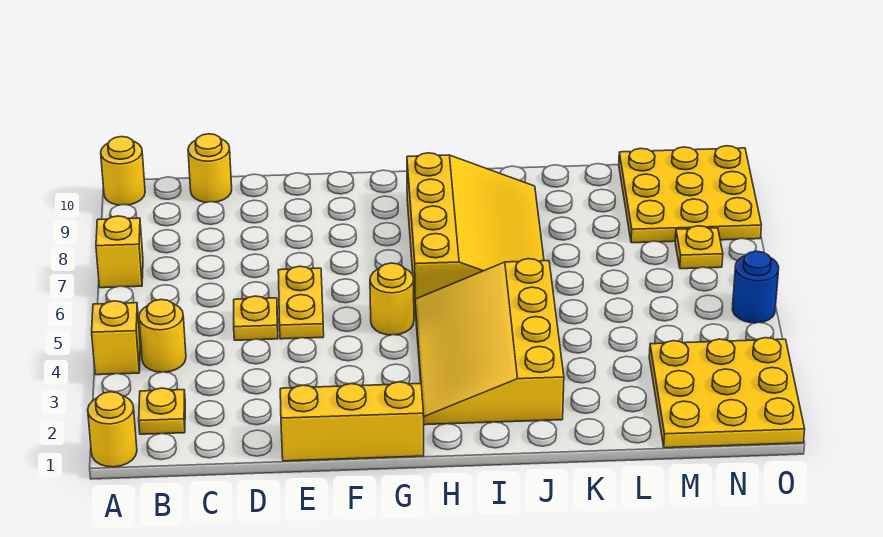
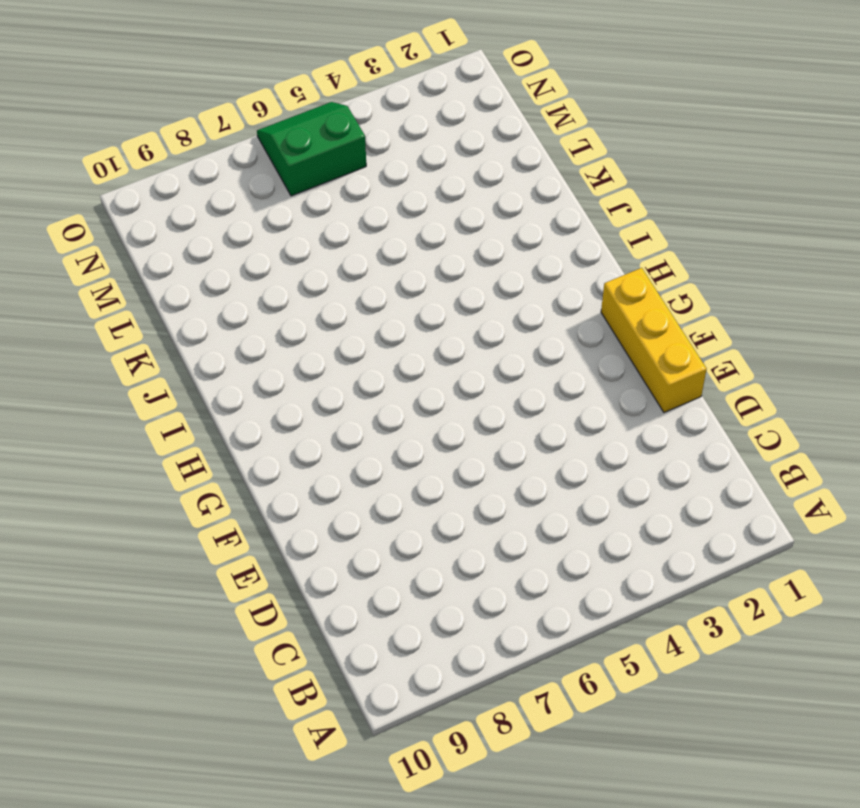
green 2x2 slope [257,102,366,196] -> blue 1x1 round brick [732,251,779,323]
none -> yellow 1x1 round brick [88,392,137,467]
none -> yellow 1x1 brick [92,301,140,375]
none -> yellow 1x1 brick [96,216,143,288]

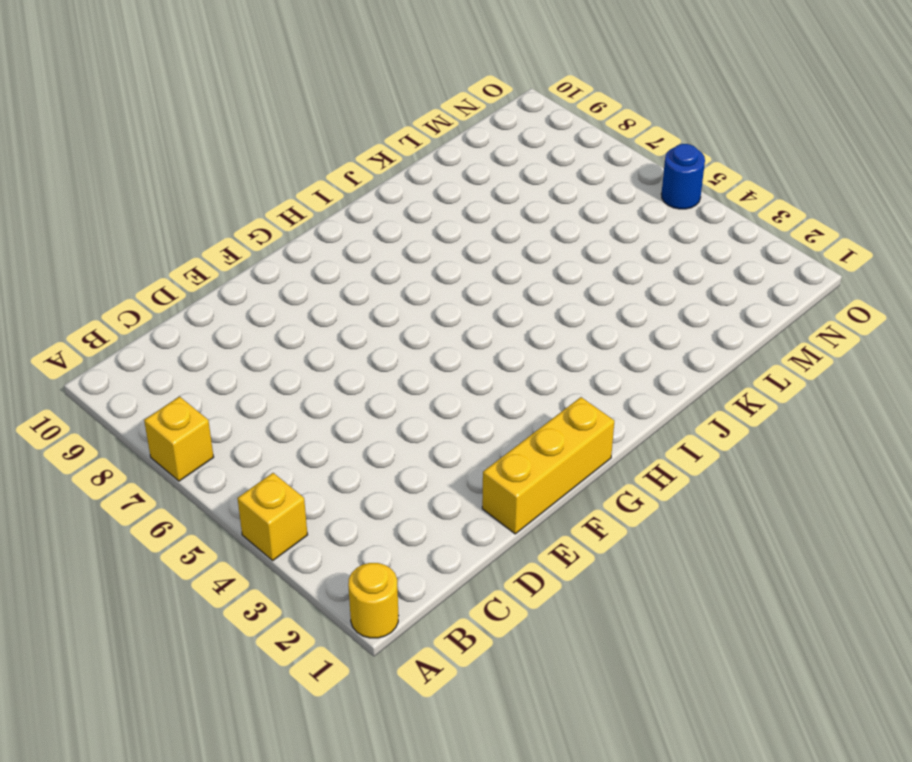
none -> yellow 1x1 round brick [101,137,145,205]
none -> yellow 1x1 plate [139,388,185,434]
none -> yellow 1x1 round brick [139,300,186,372]

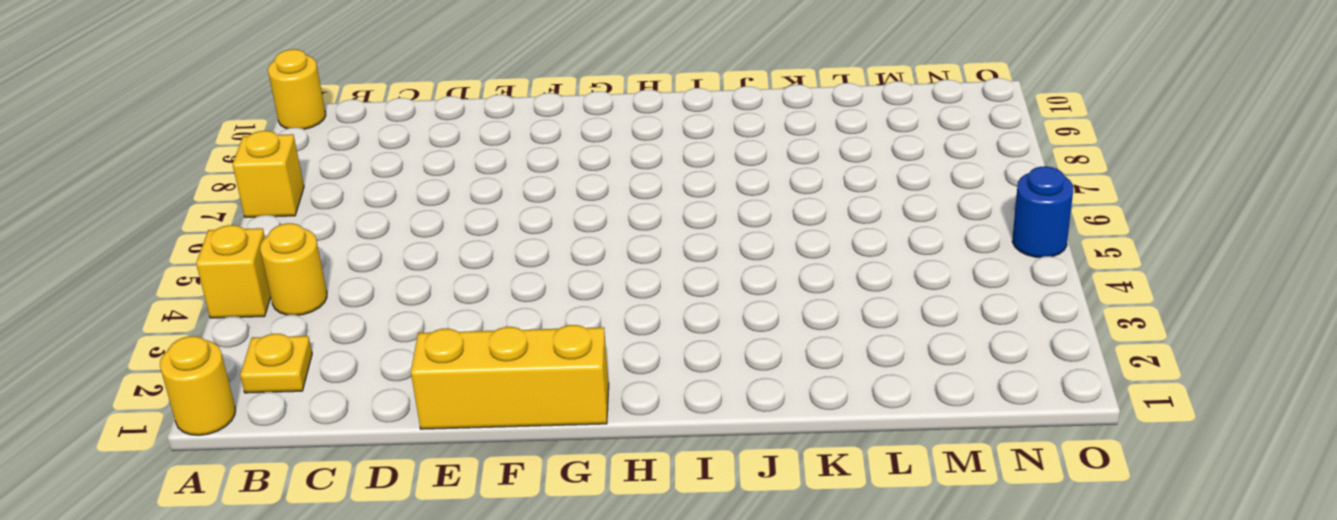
none -> yellow 1x1 round brick [188,134,232,202]
none -> yellow 1x1 plate [234,296,278,340]
none -> yellow 1x2 plate [278,266,324,339]

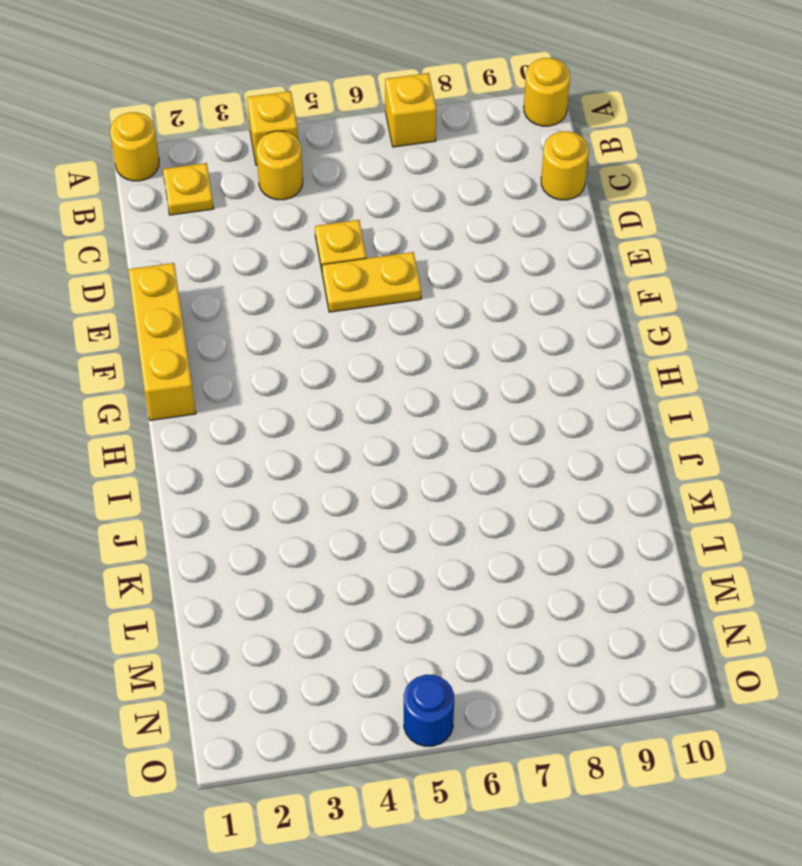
none -> yellow 1x1 round brick [370,263,414,335]
none -> yellow 3x4 slope [415,259,564,425]
none -> yellow 3x4 slope [407,153,544,299]

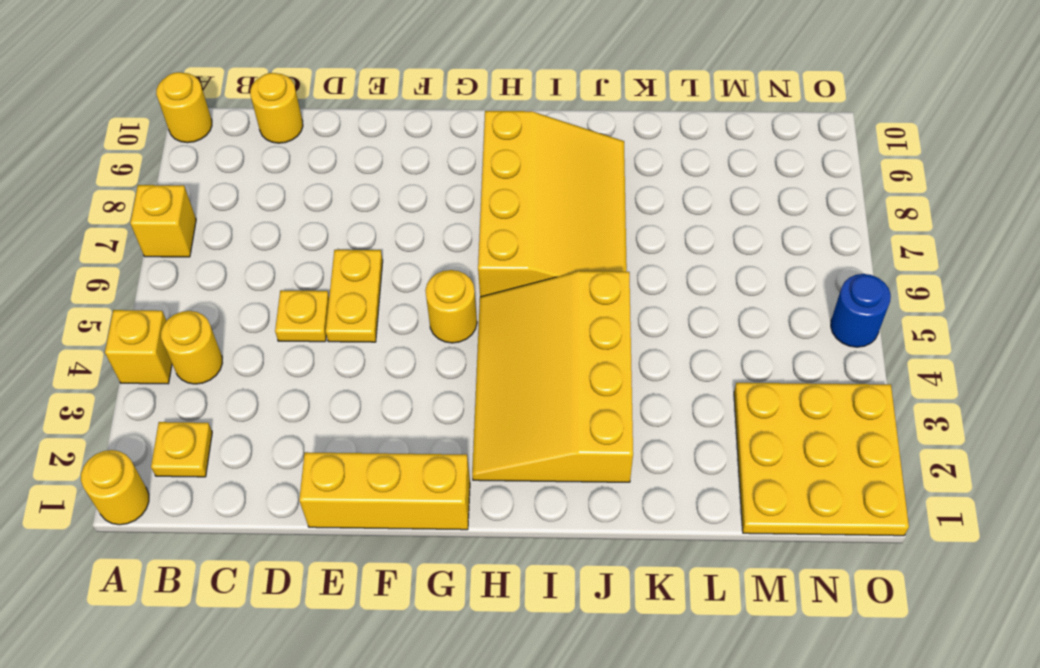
none -> yellow 3x3 plate [619,146,761,243]
none -> yellow 1x1 plate [675,226,723,269]

